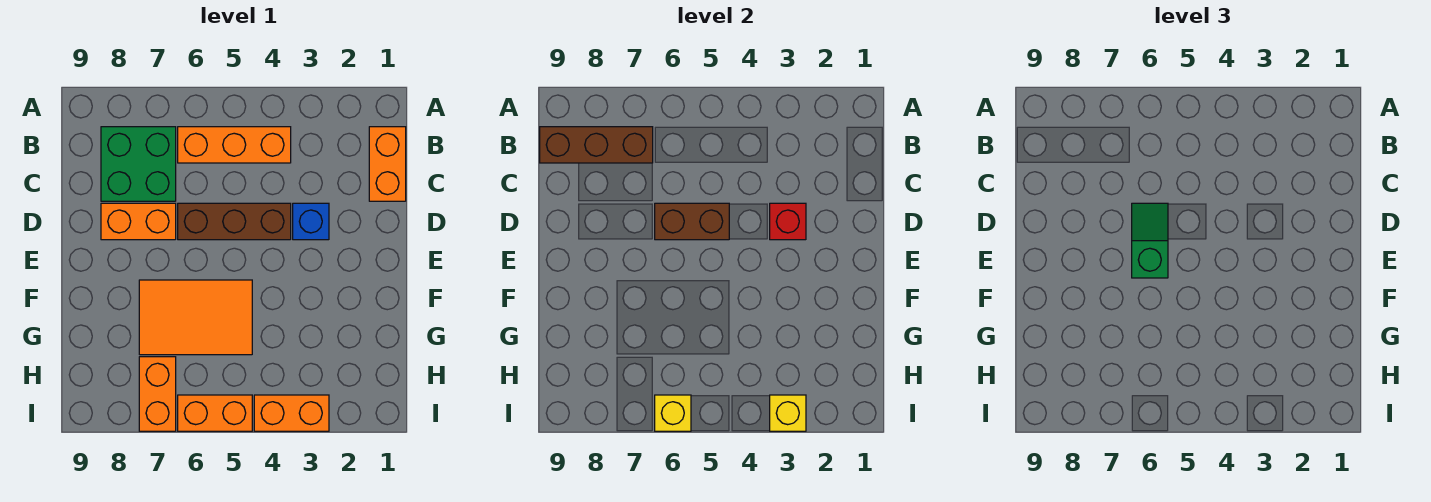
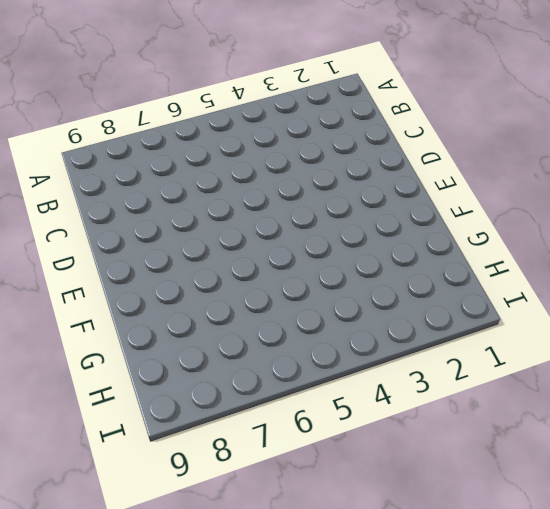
none -> orange 1x2 brick [369,127,406,201]
none -> orange 1x3 brick [178,127,291,163]
none -> green 2x2 brick [101,127,176,201]

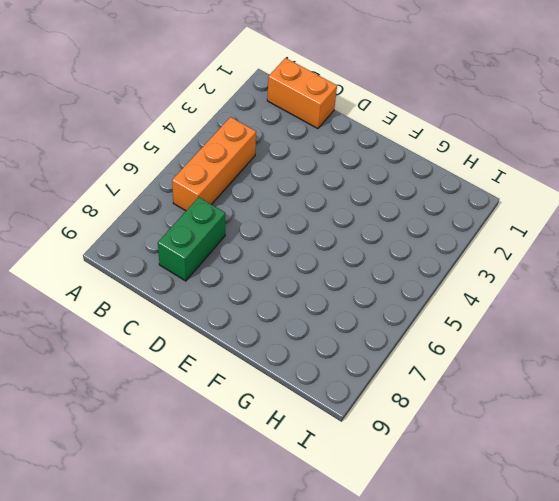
green 1x2 brick [158,197,225,281] -> green 2x2 brick [101,127,176,201]
none -> blue 1x1 brick [293,203,329,240]
none -> brown 1x3 brick [178,203,291,240]
none -> orange 1x2 brick [101,203,176,240]

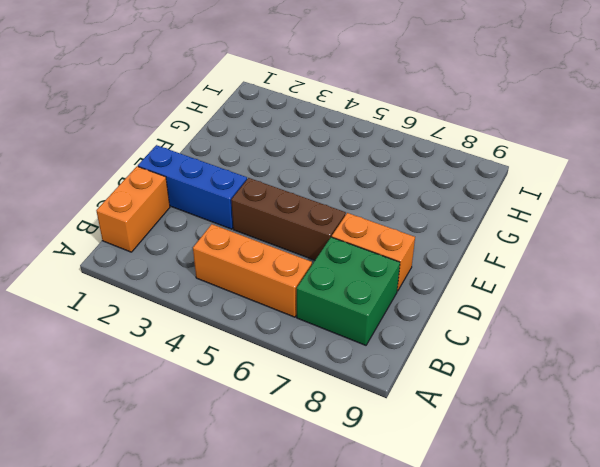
blue 1x3 brick [138,145,247,229] -> blue 1x1 brick [293,203,329,240]
none -> orange 2x3 tile [139,280,252,355]
none -> orange 1x2 brick [139,357,176,431]
none -> orange 1x2 brick [254,395,329,431]

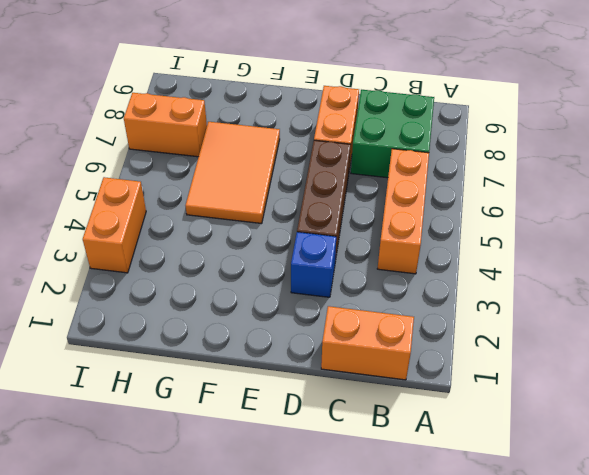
none -> orange 1x2 brick [178,395,252,431]
none -> brown 1x3 brick [540,127,653,163]
none -> red 1x1 brick [770,203,806,240]

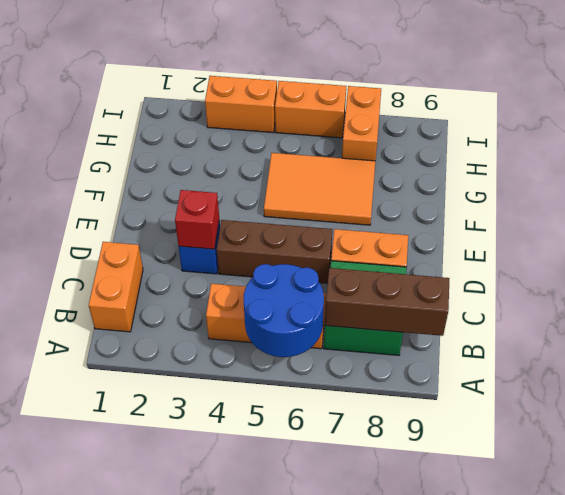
blue 2x2 round brick [244,264,324,357] -> none
none -> brown 1x2 brick [655,203,729,240]
none -> yellow 1x1 brick [770,395,806,431]
none -> yellow 1x1 brick [655,395,691,431]

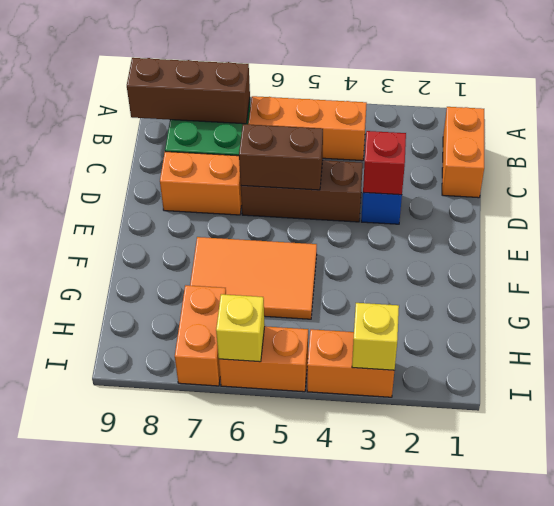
none -> green 1x2 slope [1132,203,1168,278]

